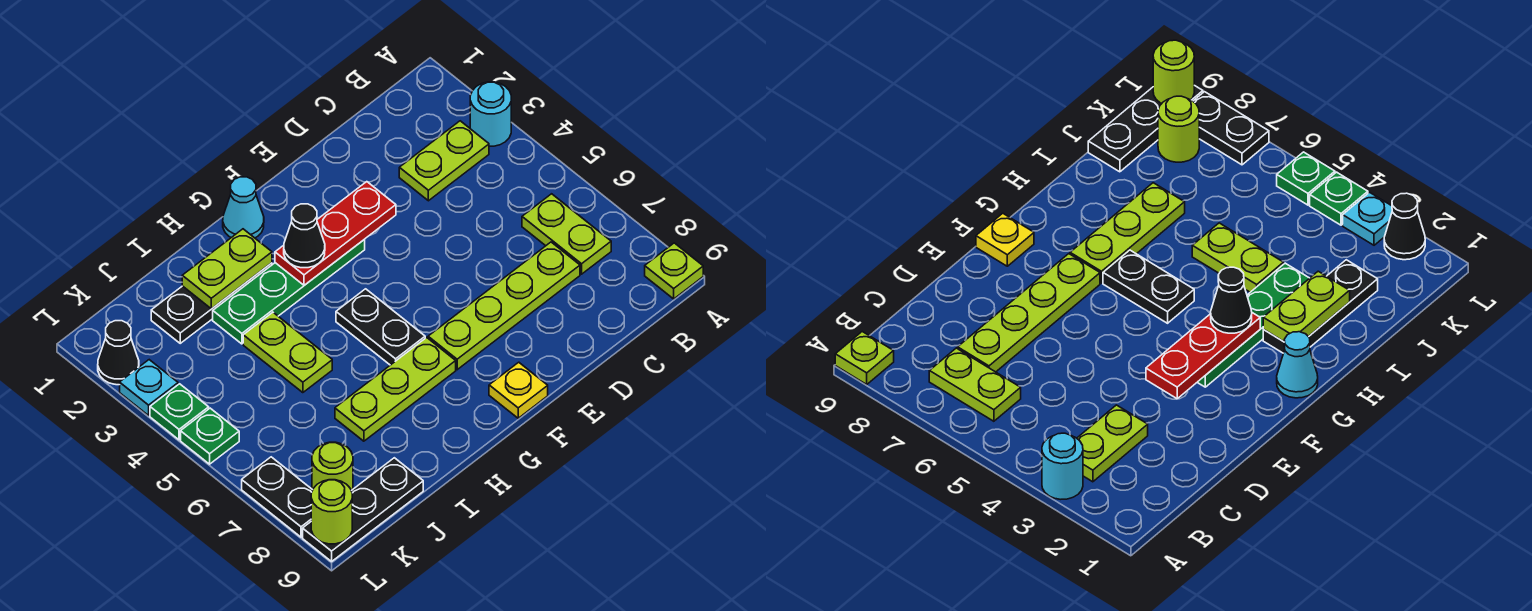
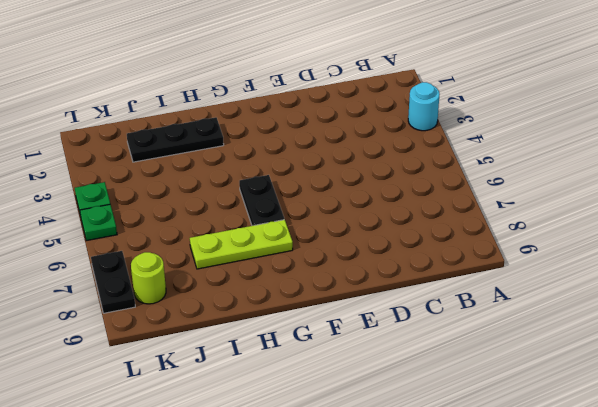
none -> lime 1x1 plate [645,243,703,299]
none -> lime 1x2 plate [399,121,489,201]
none -> lime 1x2 plate [522,194,611,274]

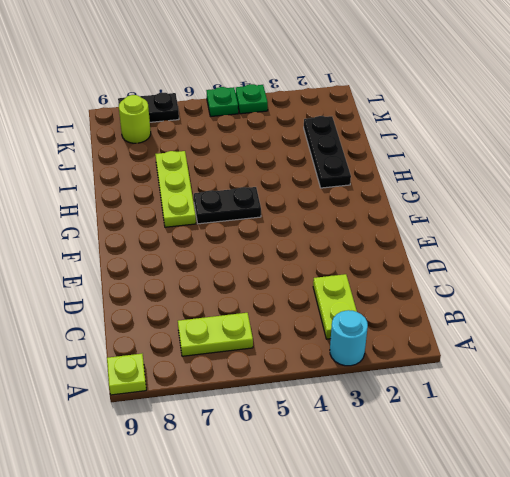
none -> lime 1x4 plate [428,242,580,370]
none -> green 1x4 plate [213,240,365,344]
none -> yellow 1x1 plate [489,362,548,418]

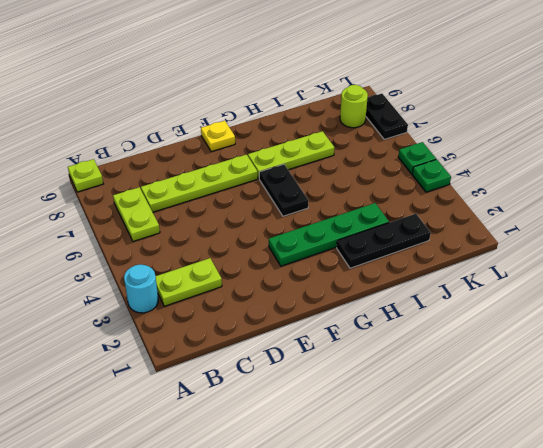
none -> cyan 1x1 cone [223,177,264,238]
none -> lime 1x2 plate [243,312,332,393]
none -> black 1x3 plate [303,458,423,561]

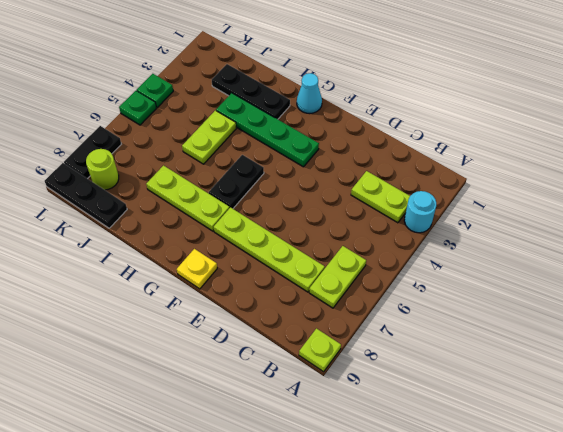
none -> black 1x1 cone [98,321,139,385]
none -> cyan 1x1 plate [120,360,178,415]
none -> red 1x3 plate [275,182,396,285]

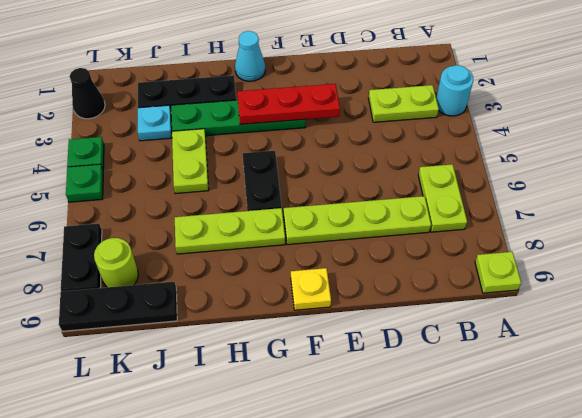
cyan 1x1 plate [138,105,172,141] -> cyan 1x1 plate moved to [120,360,178,415]
none -> lime 1x2 plate [182,229,272,309]
none -> lime 1x1 round brick [311,480,352,544]
none -> black 1x1 cone [284,204,325,268]

